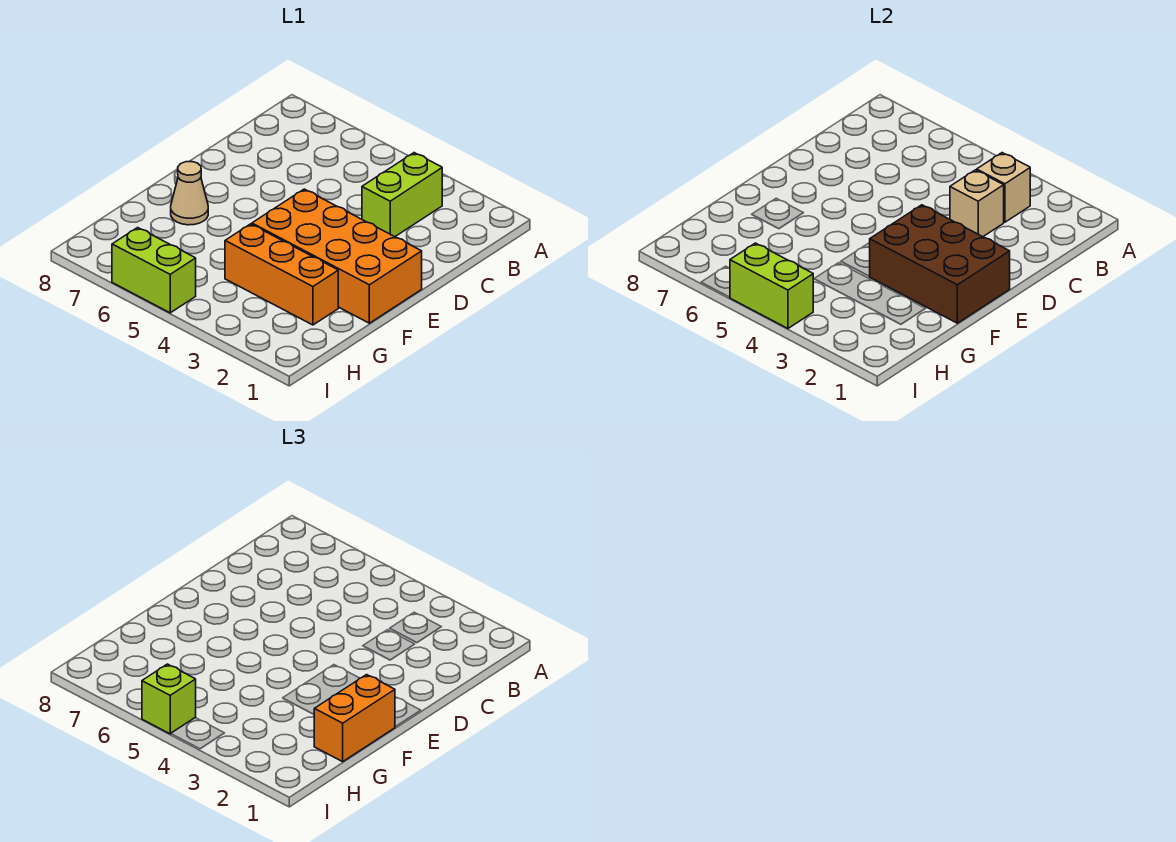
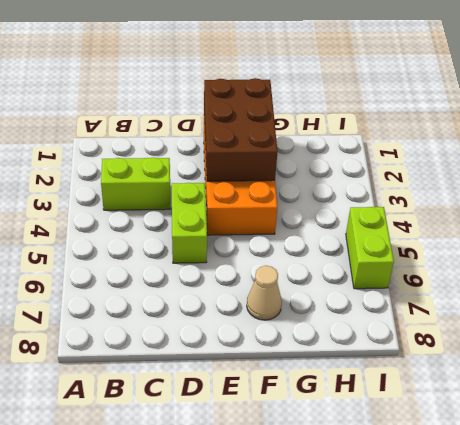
lime 1x2 brick [172,183,207,263] -> lime 1x2 brick moved to [730,243,813,328]
none -> orange 1x3 brick [225,224,338,325]
none -> tan 1x1 brick [977,153,1030,222]

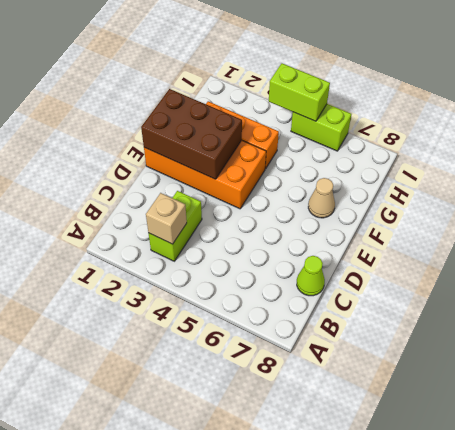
lime 1x1 cone [297,256,325,296] -> none
none -> tan 1x1 brick [950,170,1004,237]
none -> orange 1x2 brick [314,675,395,762]

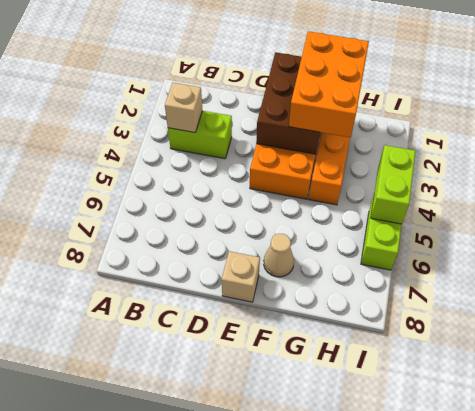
tan 1x1 brick [222,251,260,302] -> tan 1x1 brick moved to [950,170,1004,237]
orange 2x3 brick [289,31,369,138] -> orange 1x2 brick [314,675,395,762]
none -> lime 1x1 brick [142,664,196,734]

